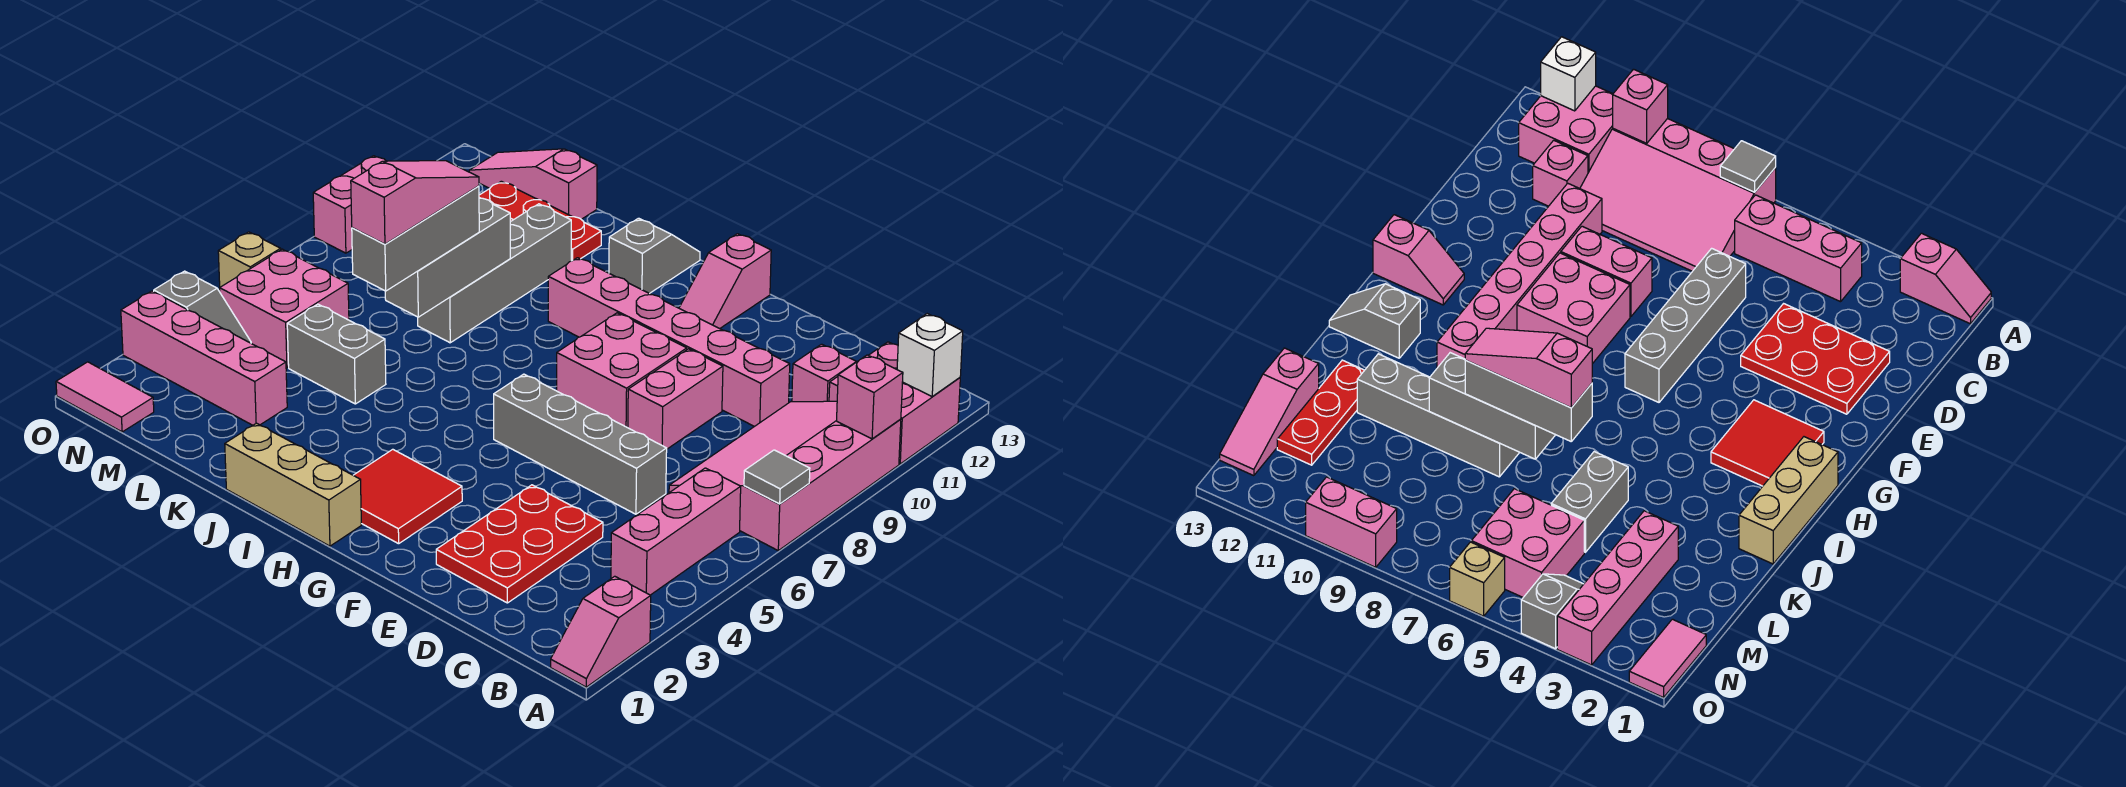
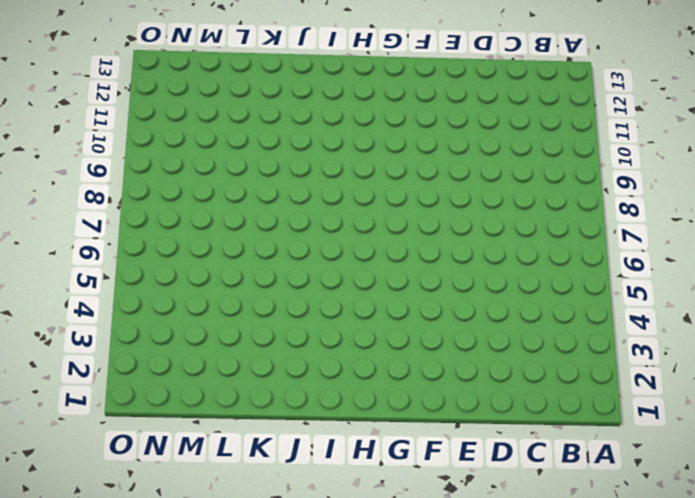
none -> pink 1x2 slope [551,576,651,687]
none -> pink 3x4 slope [669,401,901,550]
none -> pink 2x2 brick [829,342,960,464]
none -> pink 1x3 brick [611,468,741,595]

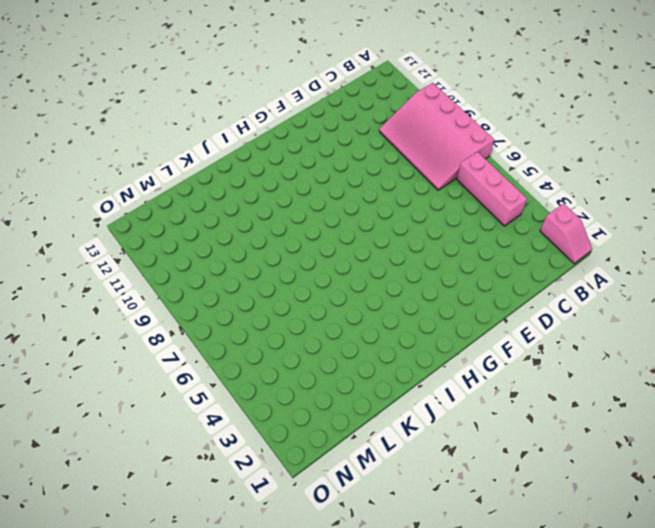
none -> pink 2x2 brick [829,342,960,464]
none -> pink 1x1 brick [792,344,856,402]
none -> red 2x3 plate [436,485,603,603]
none -> grey 1x4 brick [494,374,667,514]

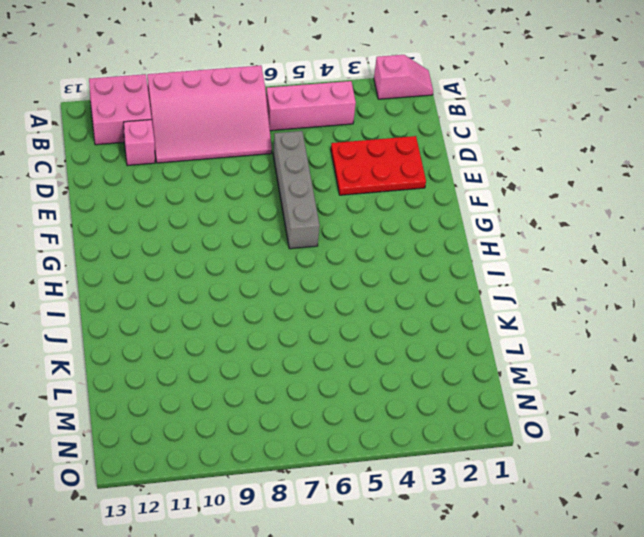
none -> pink 1x6 brick [548,258,790,427]
none -> pink 1x2 brick [628,349,723,449]
none -> pink 2x2 brick [557,313,687,428]
none -> red 2x2 tile [353,449,462,544]

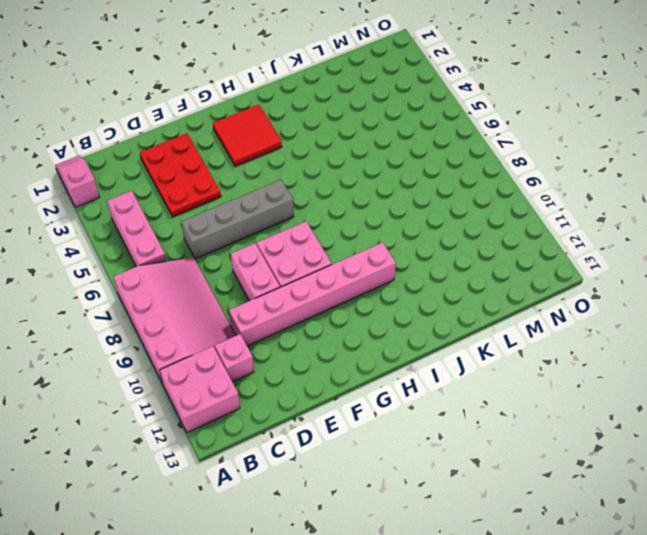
none -> pink 1x2 slope [679,234,771,329]
none -> tan 1x3 brick [225,423,361,546]
none -> grey 1x2 slope [609,218,700,294]
none -> grey 1x2 brick [287,304,386,404]

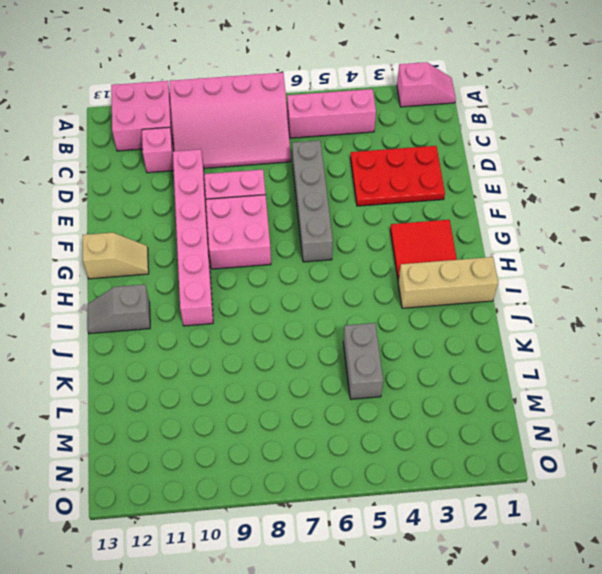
tan 1x2 slope [83,233,149,279] -> pink 1x2 slope [679,234,771,329]
tan 1x3 brick [398,257,498,308] -> tan 1x3 brick turned to [225,423,361,546]
none -> grey 1x4 brick [418,204,571,343]
none -> red 1x3 plate [479,181,601,261]
none -> pink 1x4 brick [121,291,287,425]
none -> pink 1x3 slope [469,149,597,219]

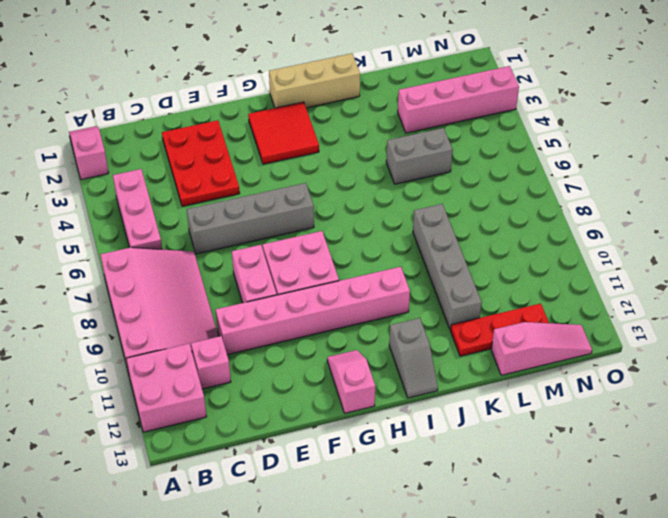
none -> pink 2x2 brick [220,249,349,368]
none -> pink 1x2 tile [56,362,154,432]
none -> grey 1x2 slope [154,271,251,343]
none -> tan 1x1 brick [218,232,281,287]

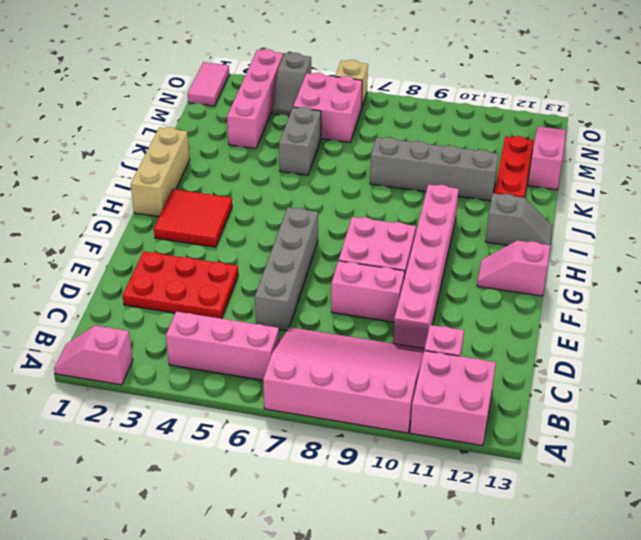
none -> pink 1x2 brick [313,156,386,253]
none -> grey 1x1 tile [744,450,810,504]
none -> pink 1x1 brick [837,355,903,439]
none -> white 1x1 brick [897,314,963,397]

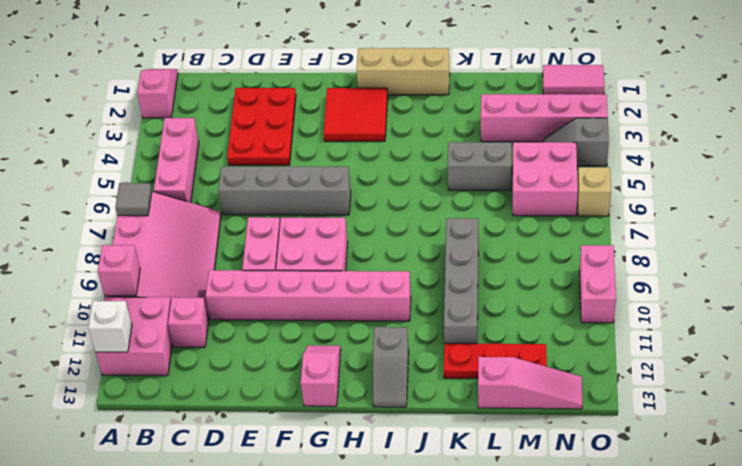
none -> grey 1x3 brick [385,198,510,317]
none -> grey 1x3 brick [352,186,479,291]
none -> pink 1x3 slope [351,161,479,244]

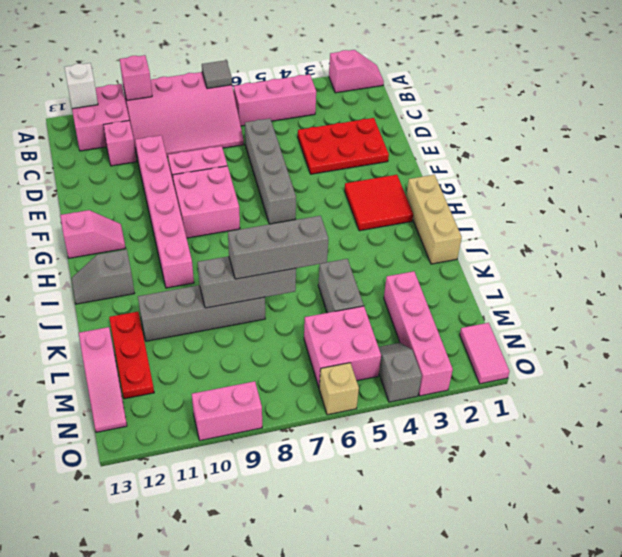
none -> pink 1x3 slope [351,161,479,244]

